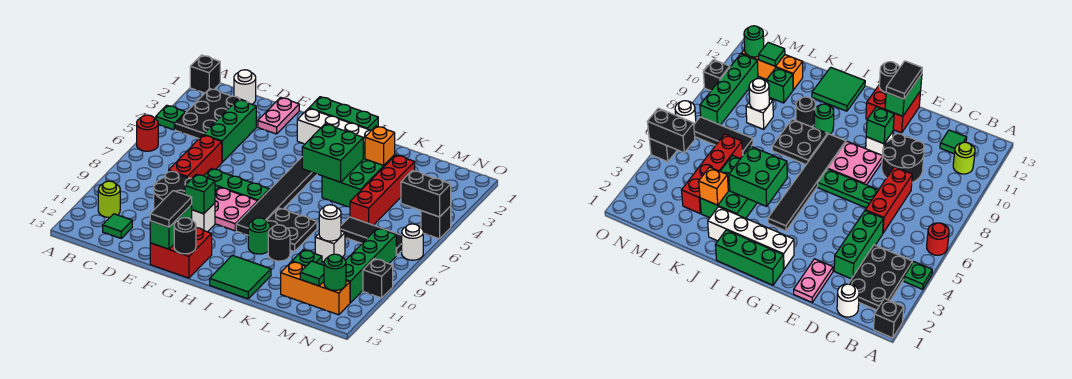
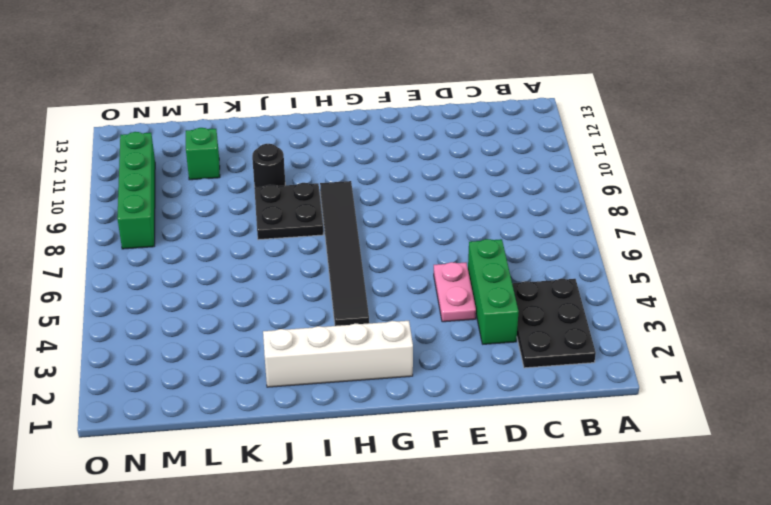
pink 1x2 plate [434,262,476,322] -> pink 1x2 plate moved to [258,97,299,134]
none -> black 1x1 brick [190,55,220,93]
none -> green 1x1 plate [156,105,185,130]
none -> red 1x1 round brick [137,115,158,151]
none -> lime 1x1 round brick [98,181,120,217]

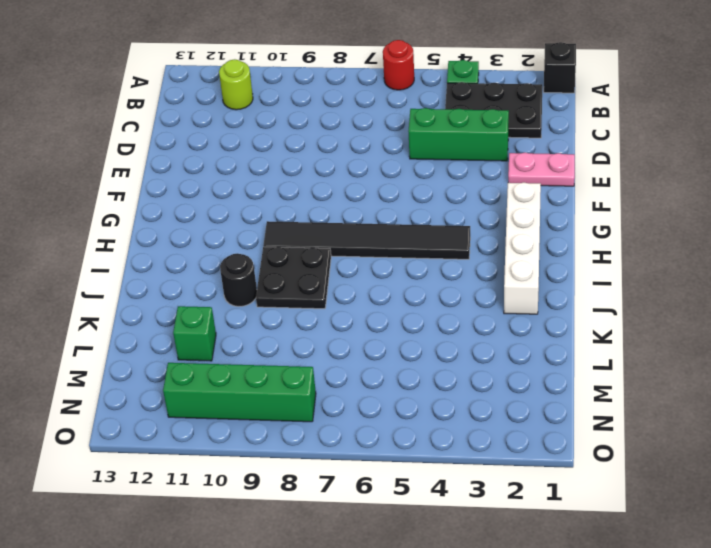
none -> white 1x1 round brick [234,70,256,104]
none -> green 1x1 tile [103,214,132,238]
none -> red 1x3 brick [169,135,222,179]
none -> black 2x2 round brick [154,171,192,209]

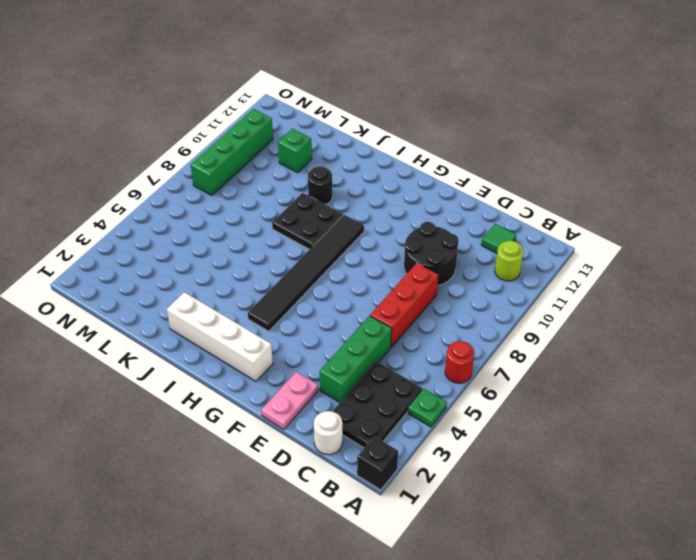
none -> green 1x3 plate [204,169,269,201]
none -> pink 2x2 plate [215,187,258,231]
none -> white 1x1 brick [192,203,215,232]
none -> red 2x2 brick [150,228,212,278]

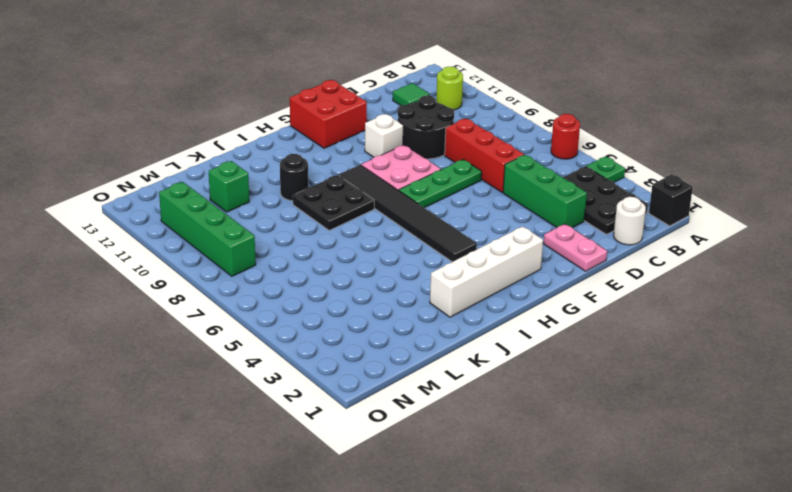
none -> green 1x3 brick [309,97,378,130]
none -> green 1x1 round brick [248,218,270,254]
none -> green 2x2 tile [210,255,271,299]
none -> green 2x3 brick [322,142,395,207]

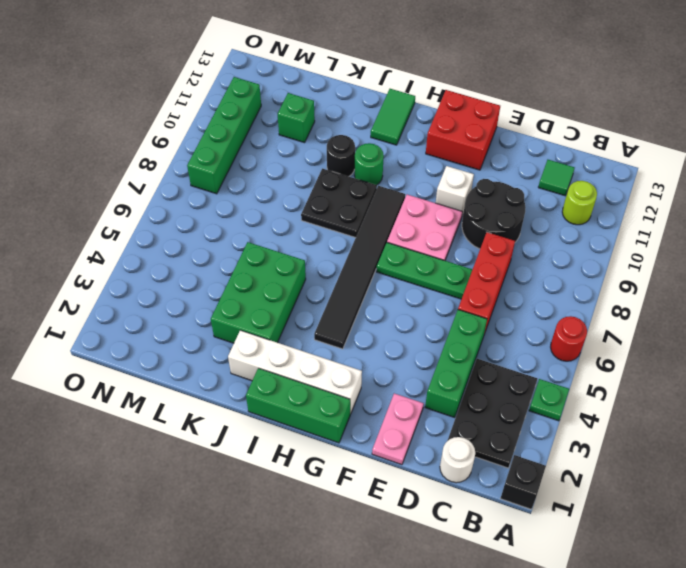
green 1x2 tile [371,89,415,145] -> green 2x2 tile [210,255,271,299]
none -> red 1x4 brick [350,155,415,225]
none -> black 1x3 tile [341,217,402,255]
none -> white 1x1 brick [315,231,345,262]
none -> orange 1x3 brick [281,262,350,315]

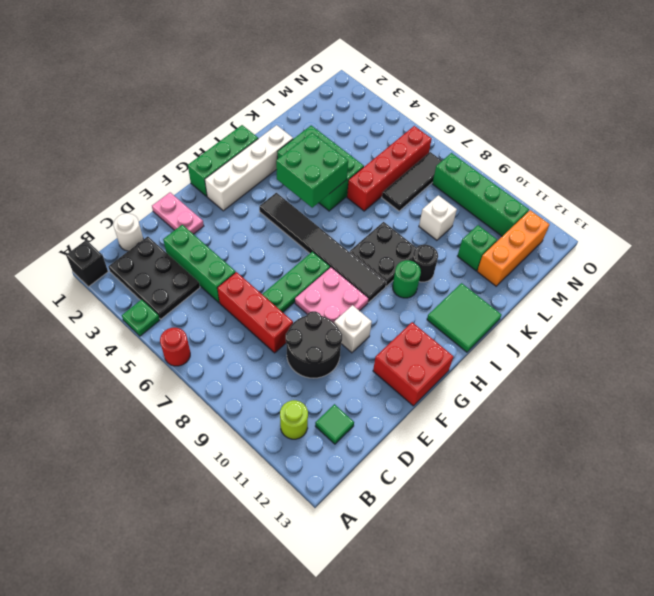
red 1x4 brick [347,126,432,211] -> red 1x4 brick turned to [350,155,415,225]
none -> black 1x1 brick [421,206,451,239]
none -> white 1x1 round brick [402,224,423,260]
none -> black 1x1 brick [363,259,393,298]
none -> green 1x1 brick [185,174,215,214]

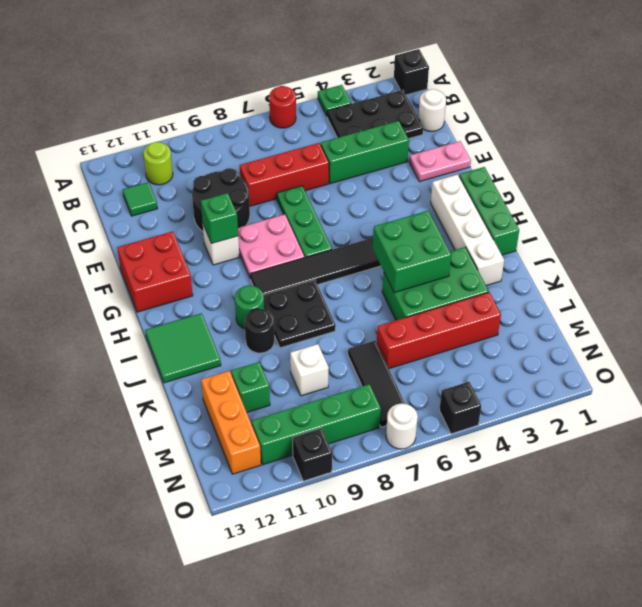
none -> green 1x2 brick [150,205,192,249]
none -> black 1x1 round brick [174,218,196,254]
none -> orange 1x1 brick [365,126,395,165]
none -> white 1x1 round brick [319,205,341,241]

